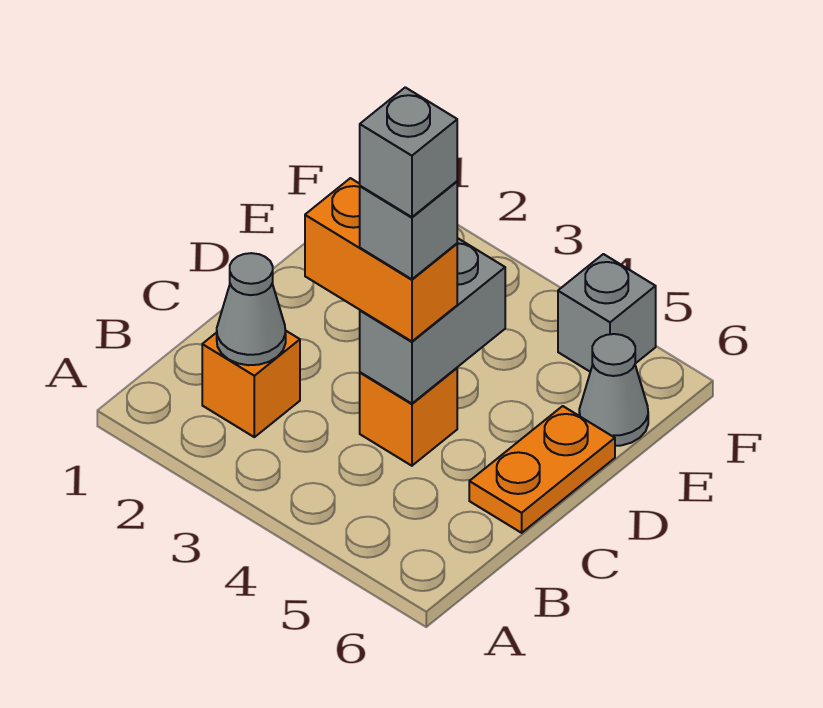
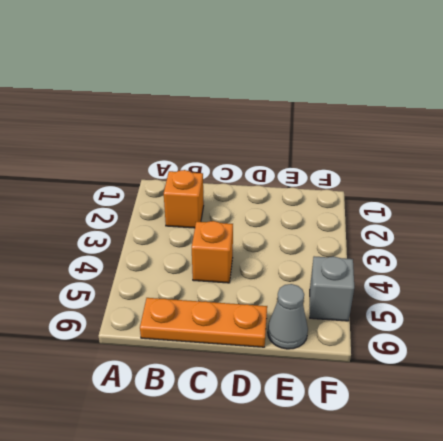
orange 1x3 plate [140,298,267,347] -> orange 1x2 plate [469,406,615,533]
none -> grey 1x1 cone [217,253,286,365]
none -> grey 1x2 brick [360,238,505,404]

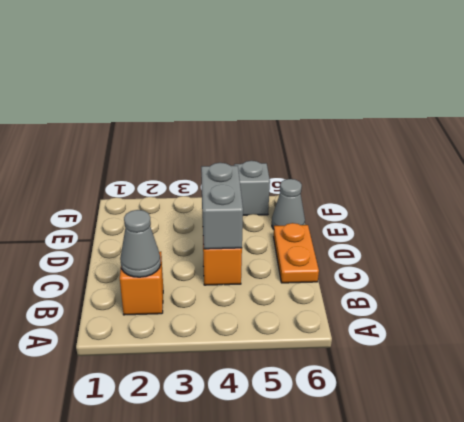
none -> orange 1x2 brick [305,178,457,341]
none -> grey 1x1 brick [360,181,457,279]

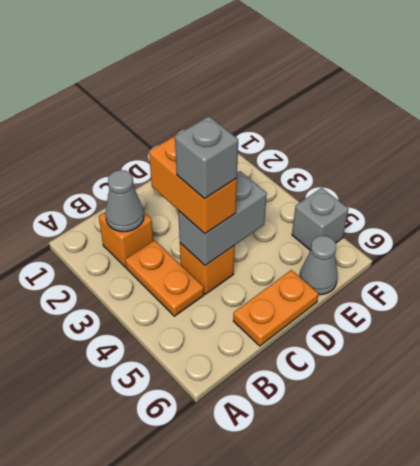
orange 1x2 plate [125,240,204,316] -> none
none -> grey 1x1 brick [360,87,457,217]

